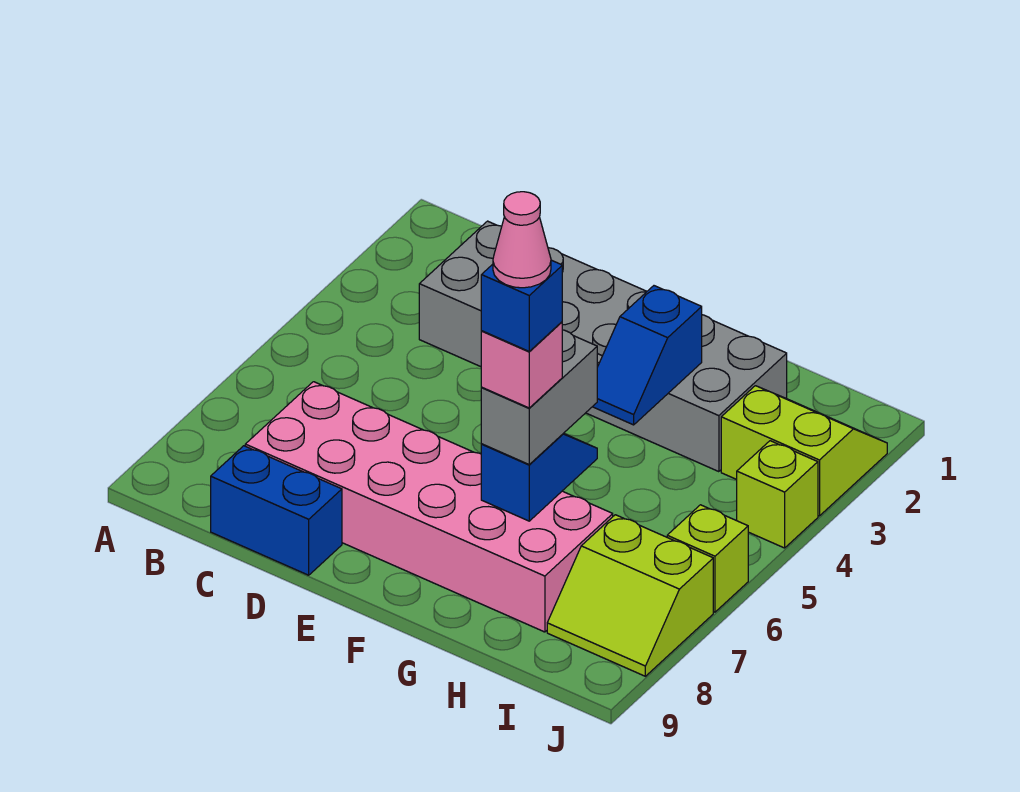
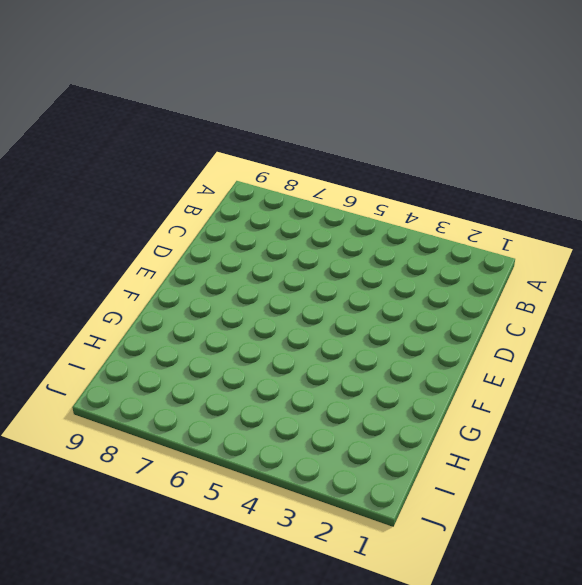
none -> grey 2x6 brick [419,221,787,472]
none -> pink 2x6 brick [245,382,613,632]
none -> blue 1x2 brick [211,446,342,575]

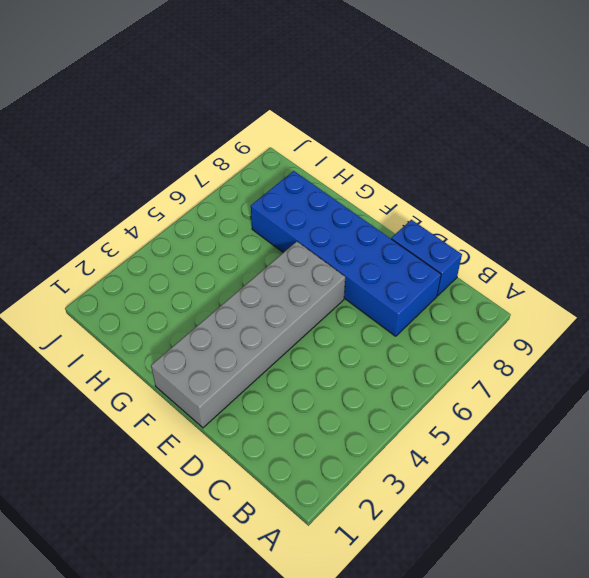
blue 2x6 brick [251,171,441,336] -> pink 2x6 brick [245,382,613,632]
grey 2x6 brick [151,242,345,428] -> grey 2x6 brick turned to [419,221,787,472]
none -> lime 2x2 slope [721,386,887,516]
none -> lime 2x2 slope [547,515,713,676]
none -> lime 1x1 brick [737,441,818,548]

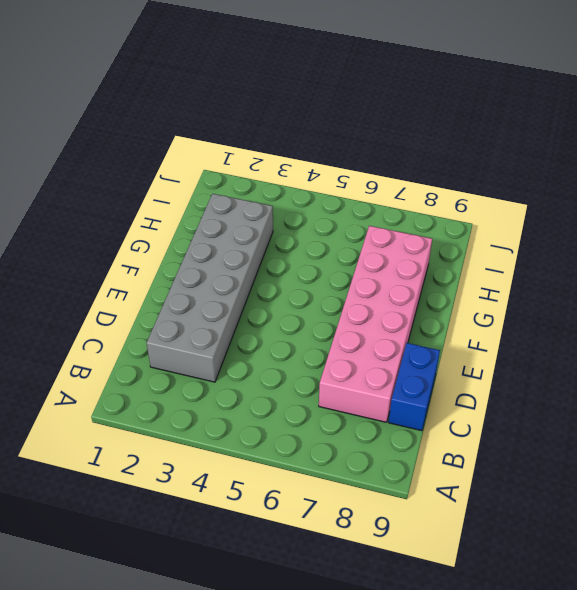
none -> lime 2x2 slope [721,386,887,516]
none -> lime 2x2 slope [547,515,713,676]
none -> lime 1x1 brick [737,441,818,548]

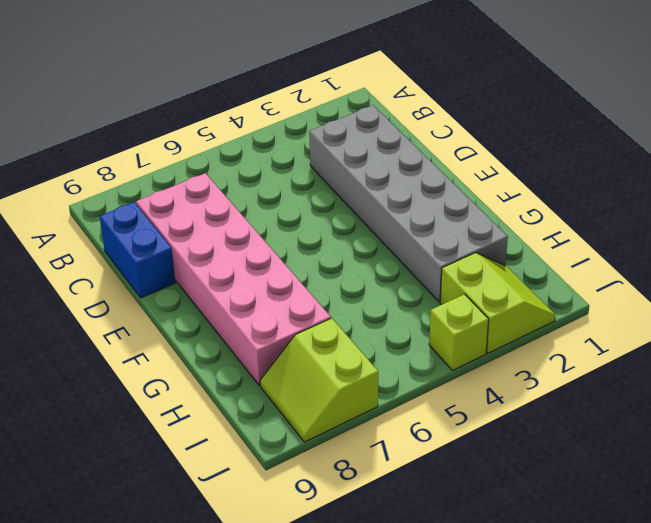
none -> lime 1x1 brick [667,505,748,612]
none -> blue 1x2 slope [593,286,702,425]
none -> blue 1x2 slope [481,433,597,521]

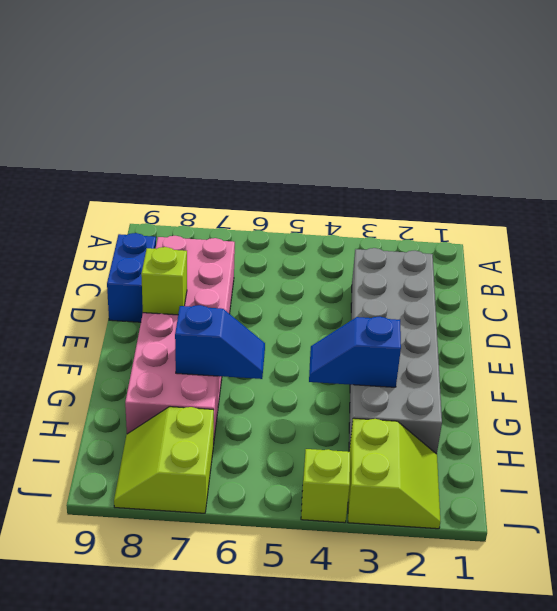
lime 1x1 brick [141,247,187,315] -> lime 1x1 brick moved to [667,505,748,612]
none -> grey 1x2 brick [481,330,597,464]
none -> pink 1x1 brick [481,322,562,408]
none -> blue 1x1 brick [481,260,562,352]

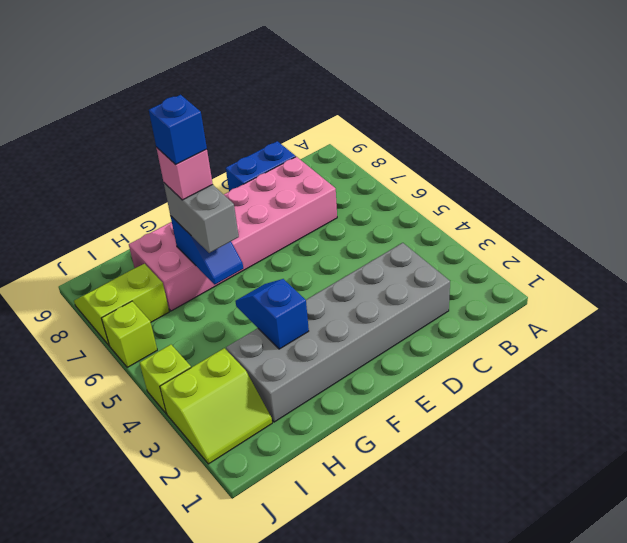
none -> pink 1x1 cone [493,192,551,288]

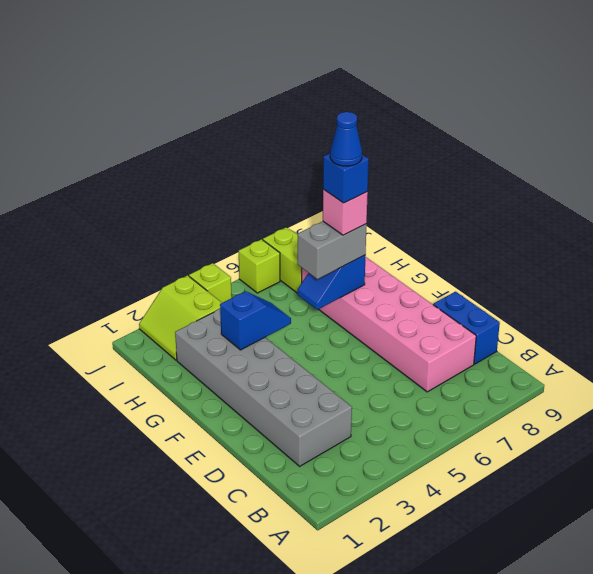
blue 1x1 cone [330,112,362,166] -> pink 1x1 cone [493,192,551,288]

